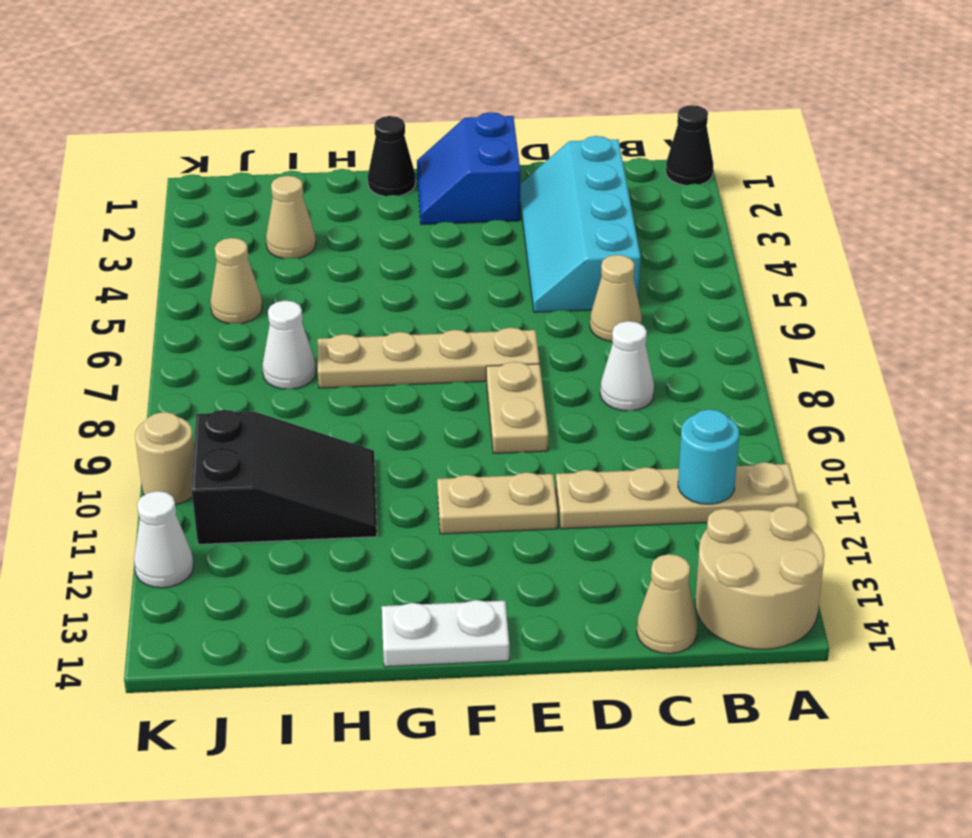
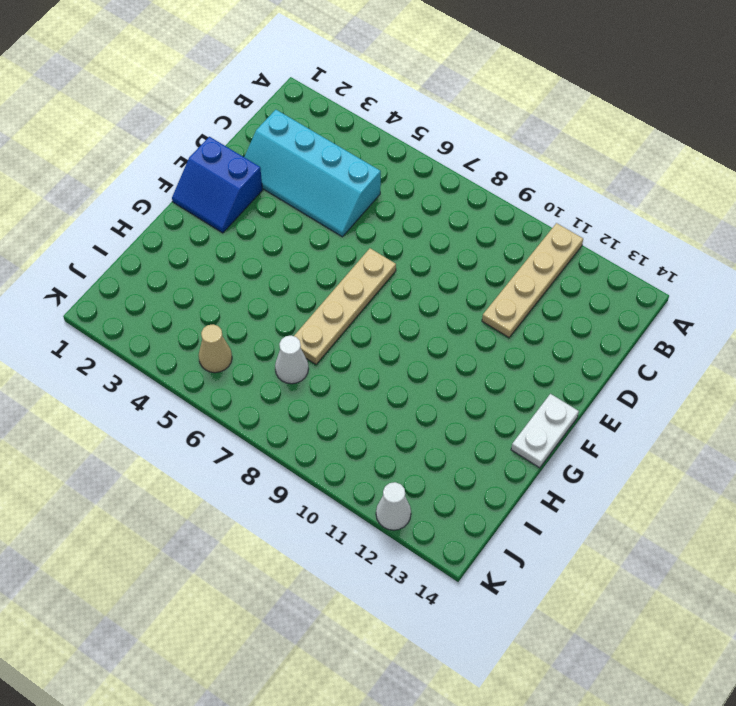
none -> black 1x1 cone [666,105,713,185]
none -> tan 2x2 round brick [695,506,824,649]
none -> tan 1x1 cone [590,255,642,342]

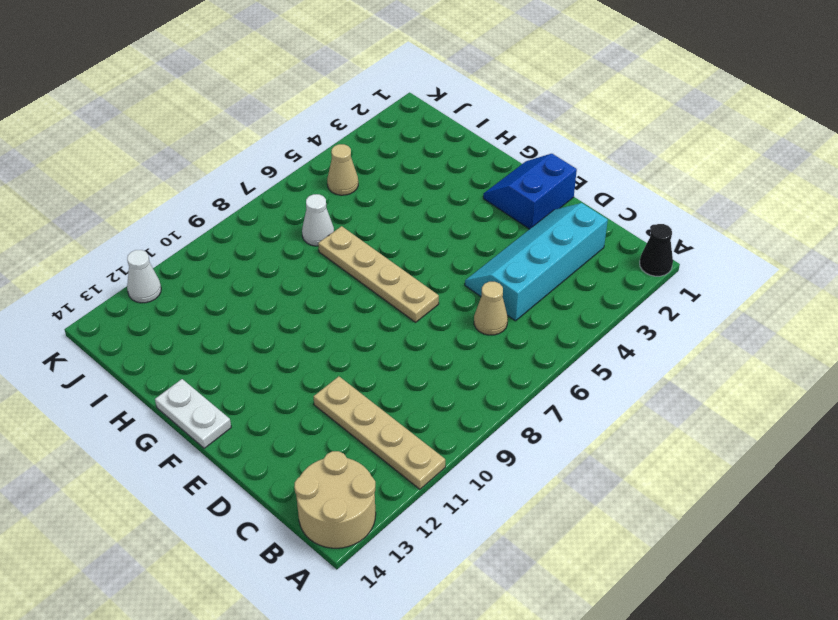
none -> white 1x1 cone [600,321,654,411]
none -> tan 1x1 cone [637,554,697,654]
none -> tan 1x2 plate [486,362,548,453]

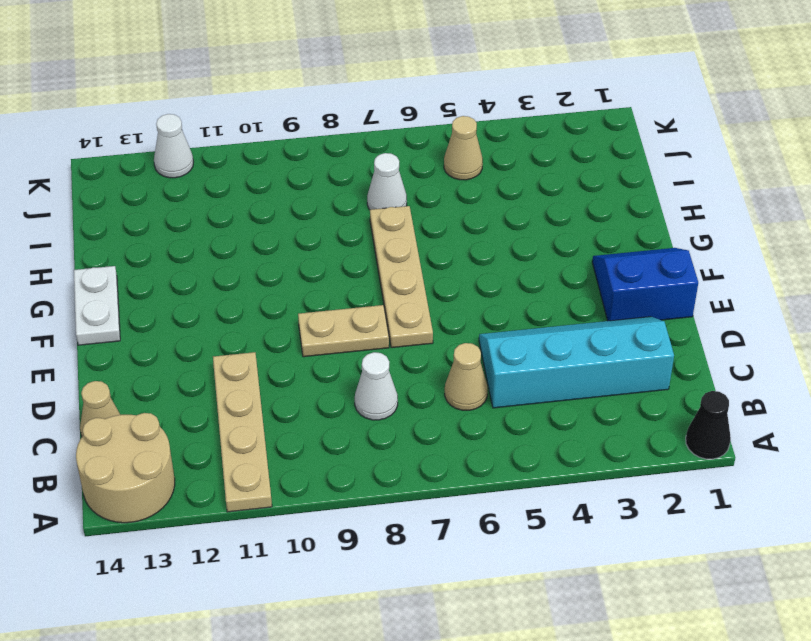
none -> tan 1x2 plate [437,472,558,534]
none -> black 1x1 cone [368,116,416,196]
none -> black 2x3 slope [192,410,377,544]

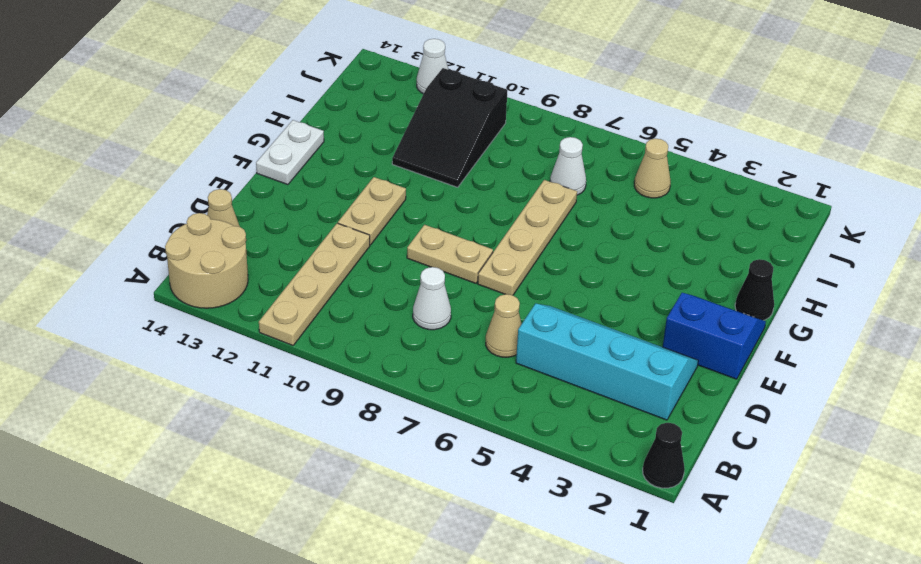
none -> tan 1x1 cone [266,176,316,259]
none -> tan 1x1 round brick [135,412,194,505]
none -> cyan 1x1 round brick [678,409,739,504]

